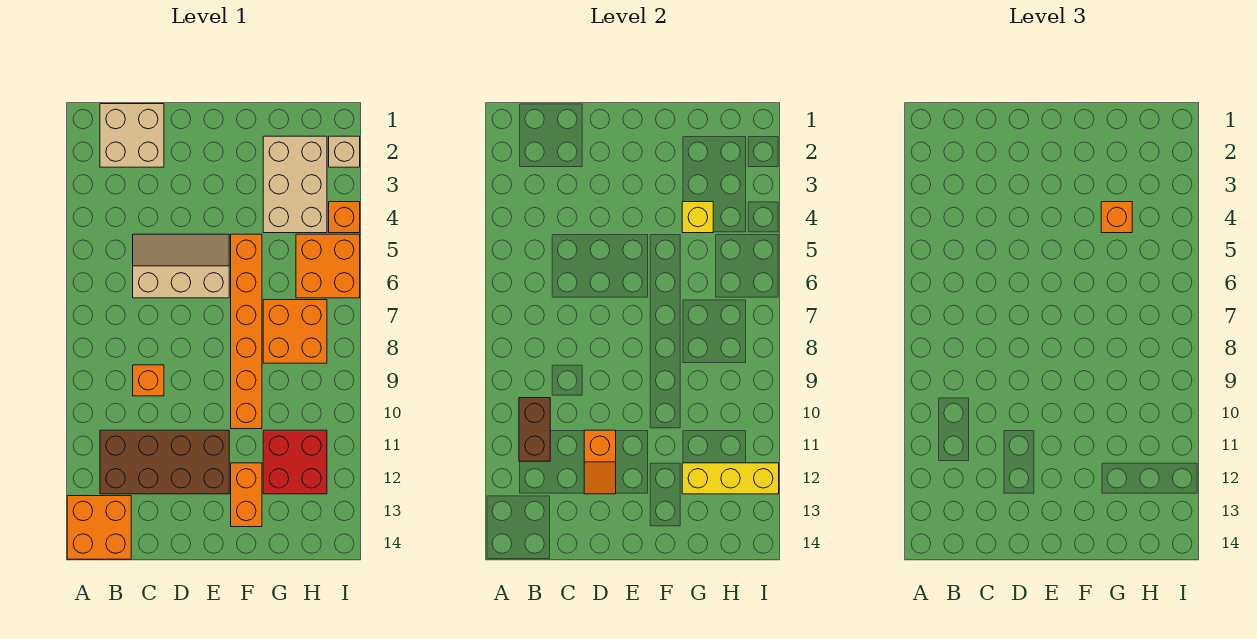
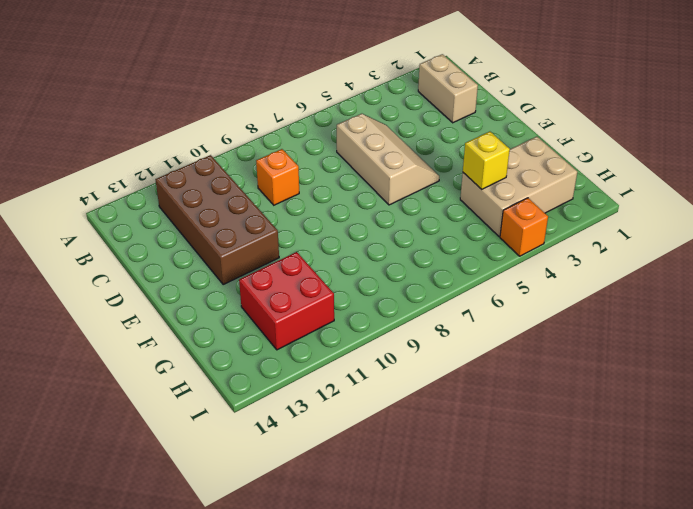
tan 1x2 brick [418,54,478,123] -> tan 2x2 brick [100,104,164,167]
none -> orange 2x2 brick [67,496,131,559]
none -> orange 1x6 brick [231,234,262,429]
none -> orange 1x2 brick [231,463,262,527]

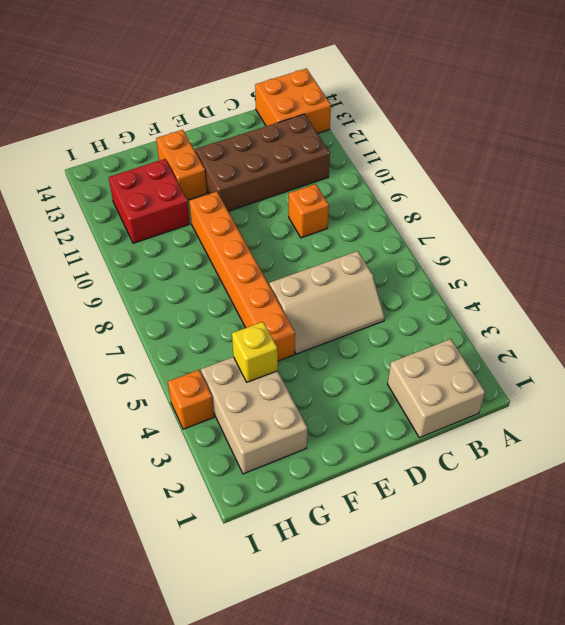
none -> orange 2x2 brick [263,300,327,363]
none -> orange 2x2 brick [296,234,360,298]
none -> tan 1x1 brick [329,136,360,167]

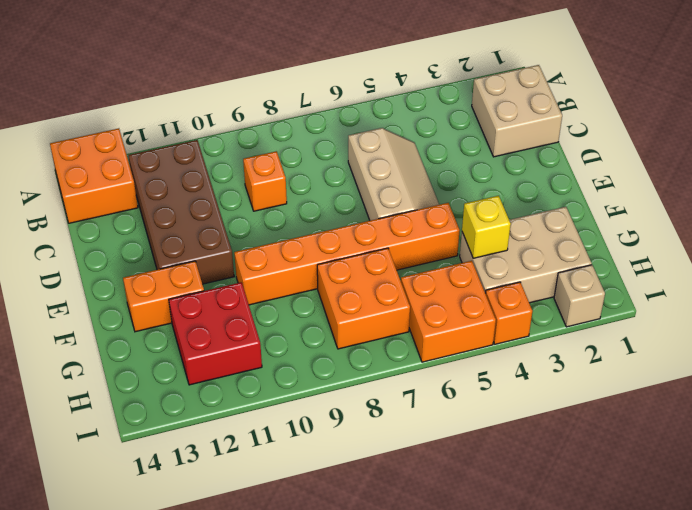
none -> brown 1x2 brick [519,398,550,461]
none -> orange 1x2 slope [584,430,616,494]
none -> yellow 1x3 brick [682,463,779,494]

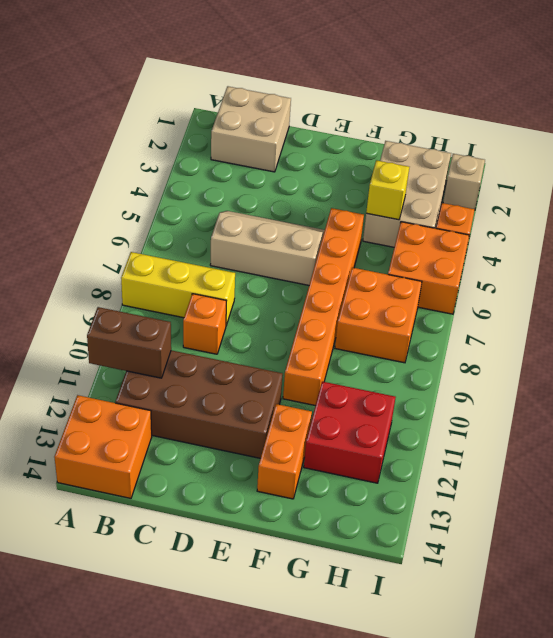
yellow 1x3 brick [121,252,235,325] -> yellow 1x3 brick moved to [682,463,779,494]
brown 1x2 brick [87,307,171,378] -> brown 1x2 brick turned to [519,398,550,461]
none -> orange 1x2 slope [584,430,616,494]
none -> orange 1x1 brick [1101,202,1132,233]

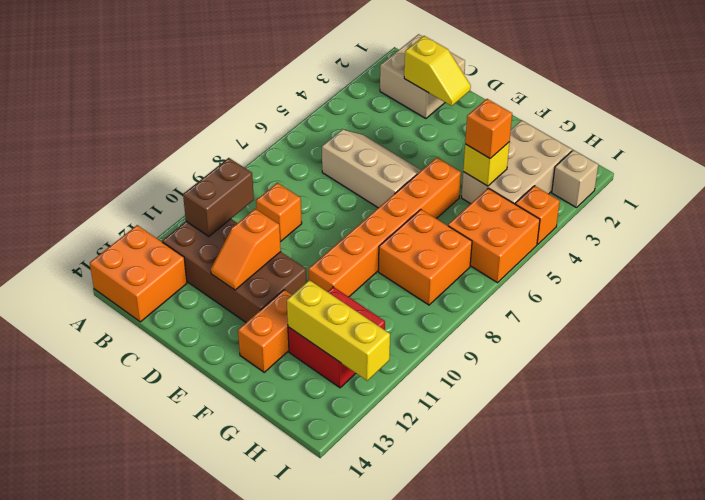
yellow 1x2 slope [404,36,471,106] -> none

